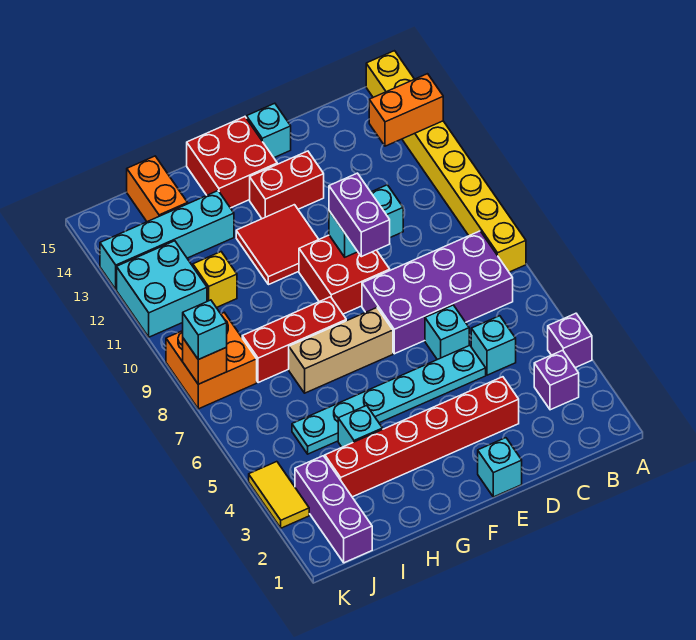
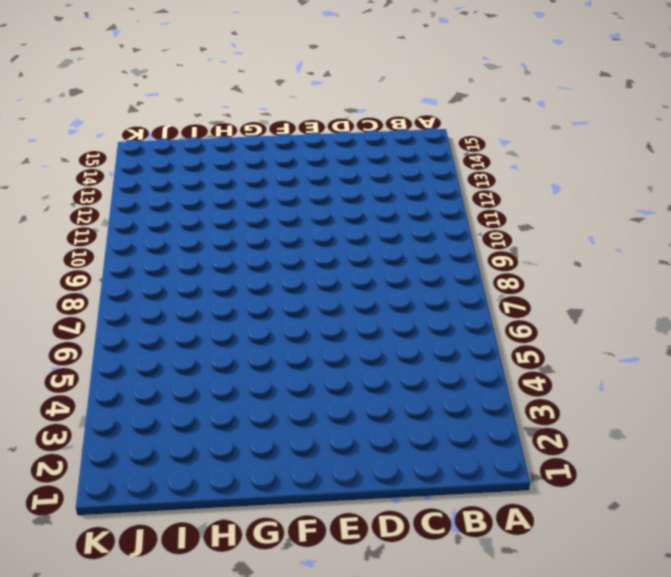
none -> purple 1x1 brick [548,313,592,368]
none -> yellow 1x8 brick [366,51,526,272]
none -> purple 1x1 brick [534,350,579,410]

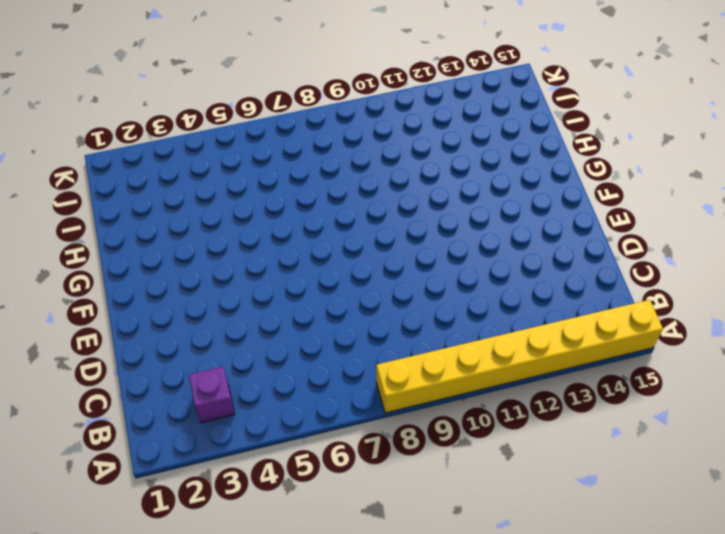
none -> purple 1x1 brick [548,313,592,368]
none -> purple 2x4 brick [362,231,513,354]
none -> cyan 1x1 brick [471,316,516,375]

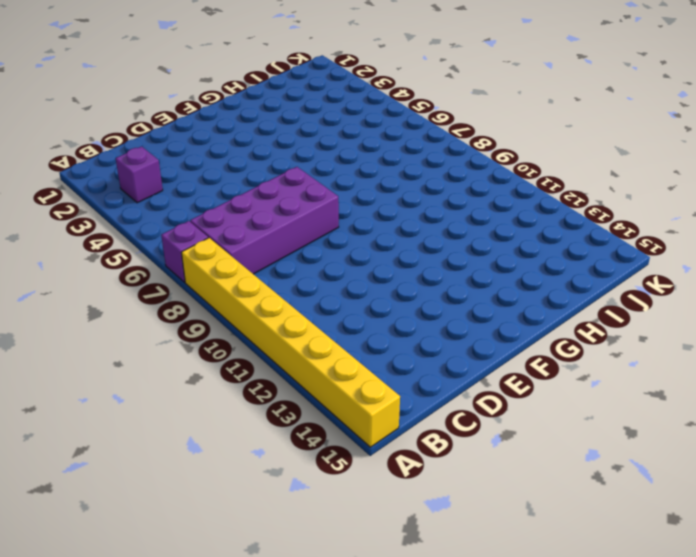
purple 1x1 brick [161,221,208,282] -> purple 1x1 brick moved to [548,313,592,368]
none -> cyan 1x1 brick [471,316,516,375]
none -> red 1x6 brick [325,377,519,497]
none -> cyan 1x6 plate [292,345,486,454]

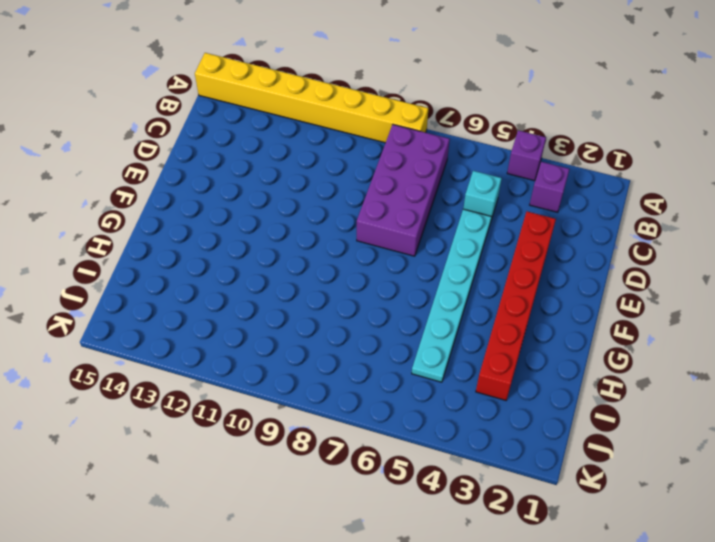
none -> cyan 1x1 brick [425,305,469,360]
none -> cyan 1x1 brick [478,438,522,497]
none -> red 2x2 brick [299,235,390,314]

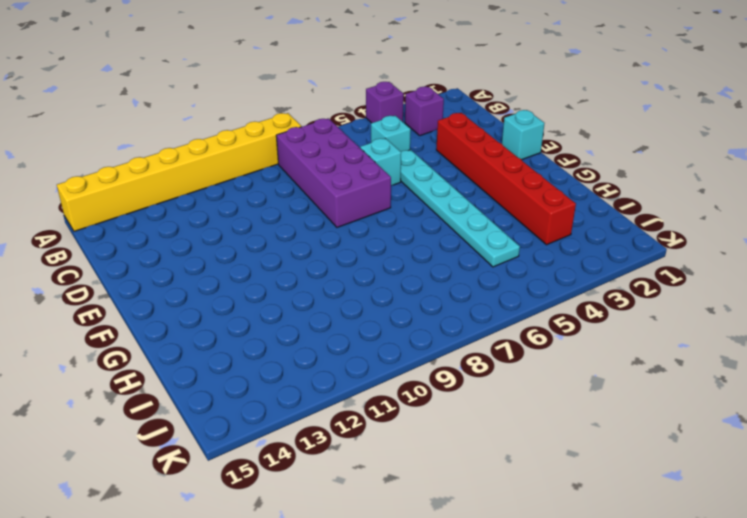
none -> red 2x2 brick [299,235,390,314]
none -> red 1x2 brick [250,151,324,219]
none -> cyan 1x1 brick [247,103,291,158]

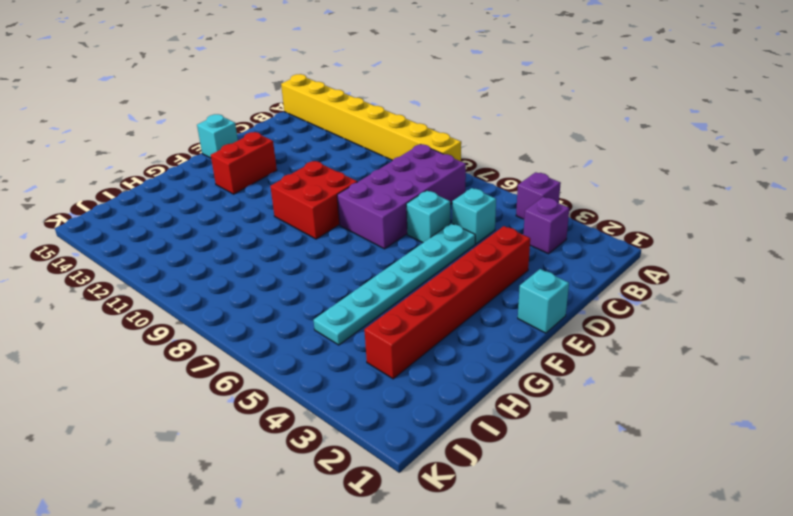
none -> tan 1x3 brick [289,308,393,393]
none -> red 2x2 tile [236,205,319,285]
none -> red 2x2 brick [187,117,277,208]

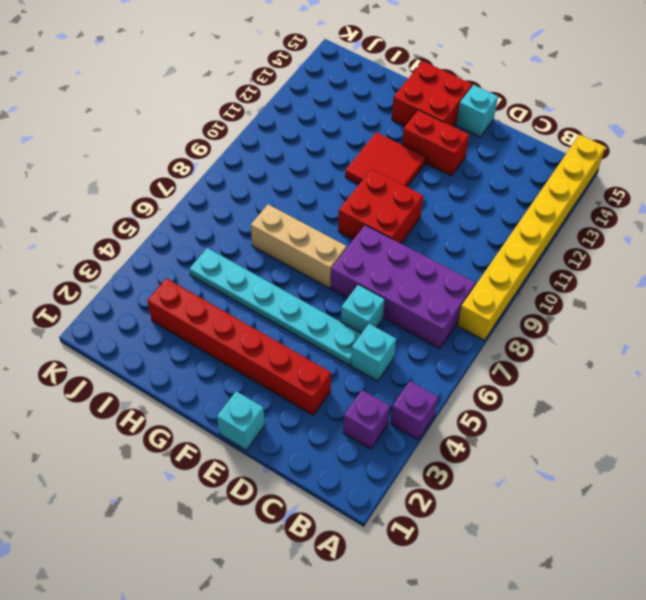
none -> red 1x3 brick [242,297,346,383]
none -> cyan 1x1 brick [338,405,383,447]
none -> cyan 1x4 brick [100,191,234,289]

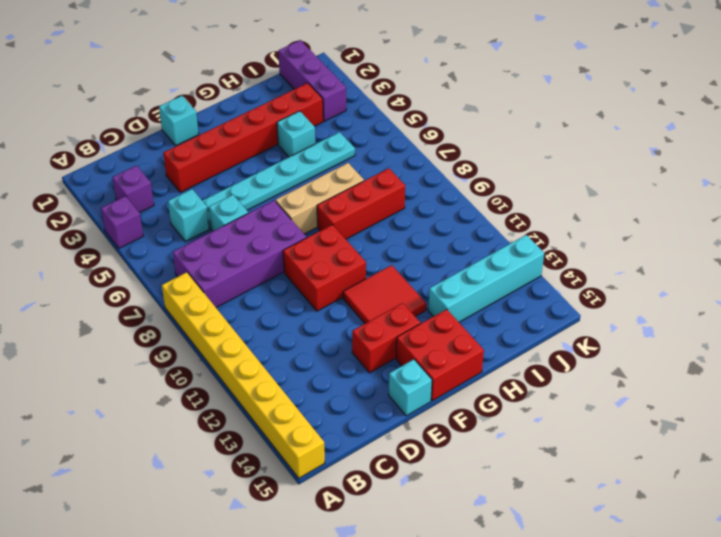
none -> yellow 1x1 brick [193,252,237,308]
none -> orange 1x2 brick [127,156,188,222]
none -> orange 2x2 brick [166,313,257,409]

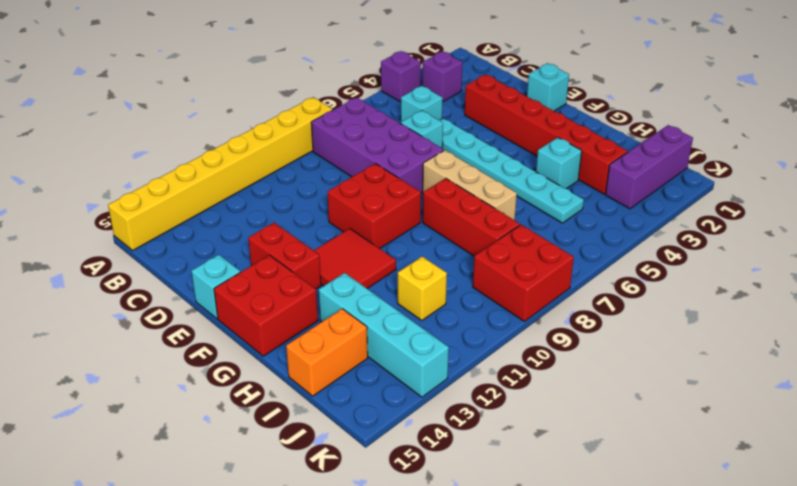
red 2x2 brick [473,225,574,321] -> orange 2x2 brick [166,313,257,409]
none -> cyan 2x2 brick [117,241,207,337]
none -> yellow 1x2 tile [249,462,309,528]
none -> orange 1x2 brick [369,74,443,146]

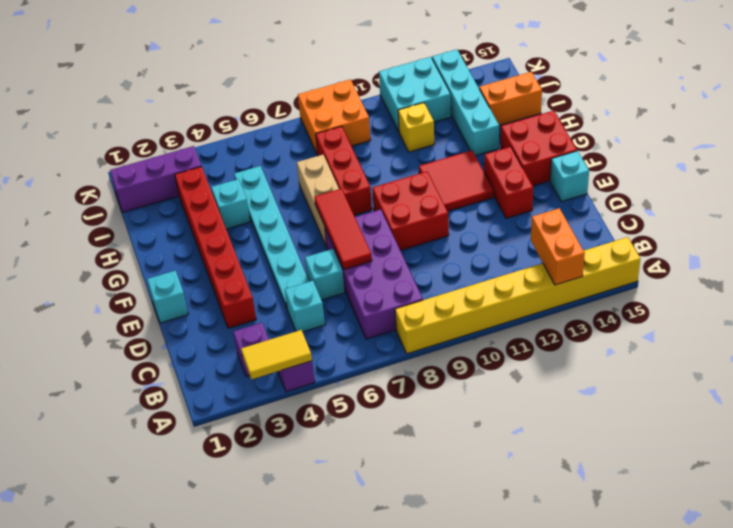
yellow 1x2 tile [241,330,312,379] -> yellow 1x2 tile moved to [249,462,309,528]
red 1x3 tile [314,189,372,270] -> none
none -> cyan 1x2 brick [329,185,403,257]
none -> orange 1x1 brick [183,338,227,384]
none -> purple 1x2 brick [329,173,390,257]

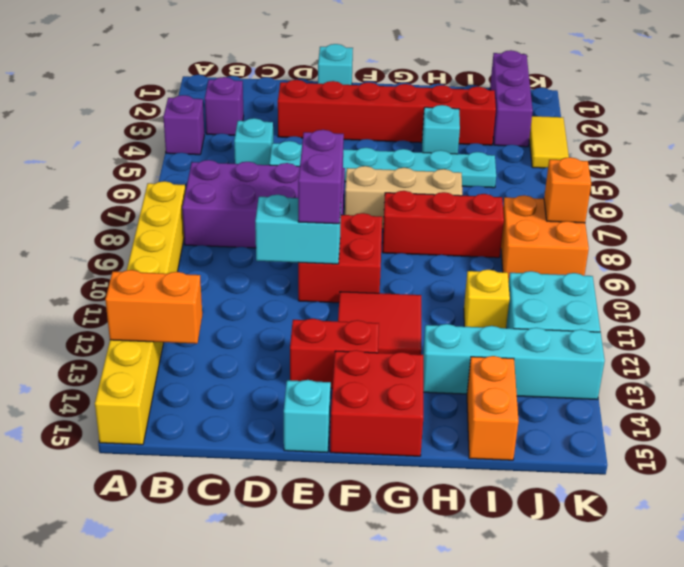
none -> cyan 1x1 brick [183,300,227,360]

